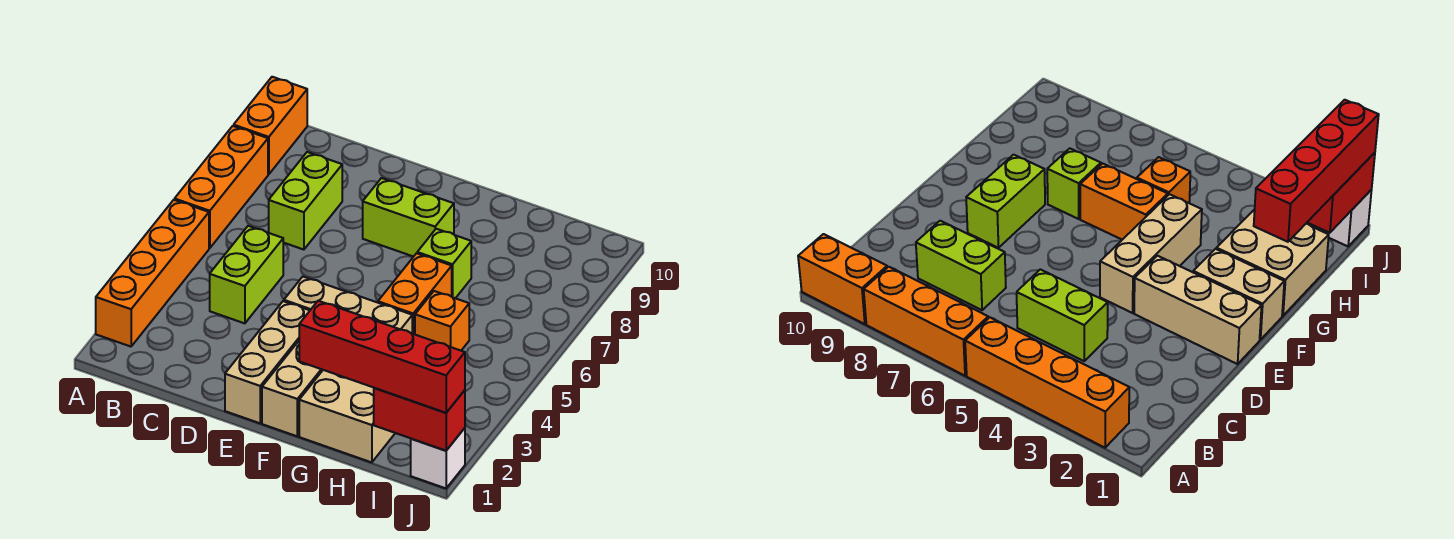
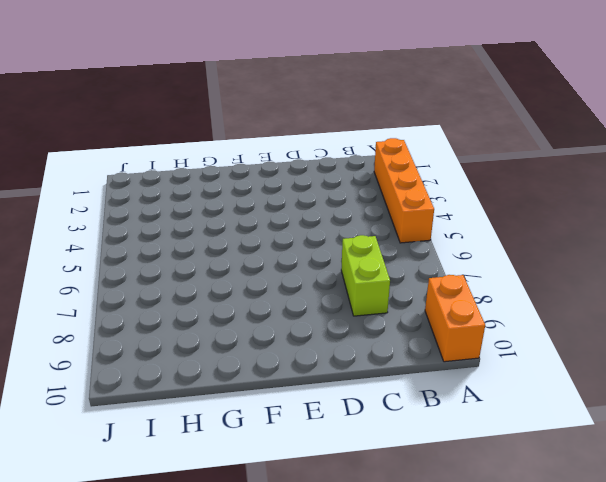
none -> orange 1x3 brick [175,126,268,248]
none -> lime 1x2 brick [210,226,283,323]
none -> tan 1x3 brick [225,301,310,423]

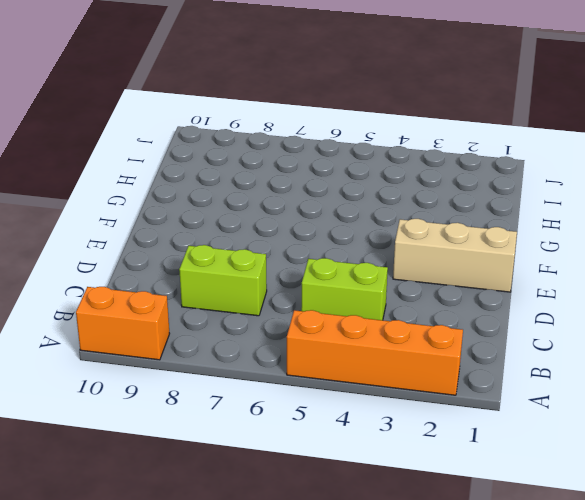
none -> orange 1x3 brick [175,126,268,248]
none -> tan 1x3 brick [284,277,412,333]
none -> lime 1x2 brick [363,178,454,257]

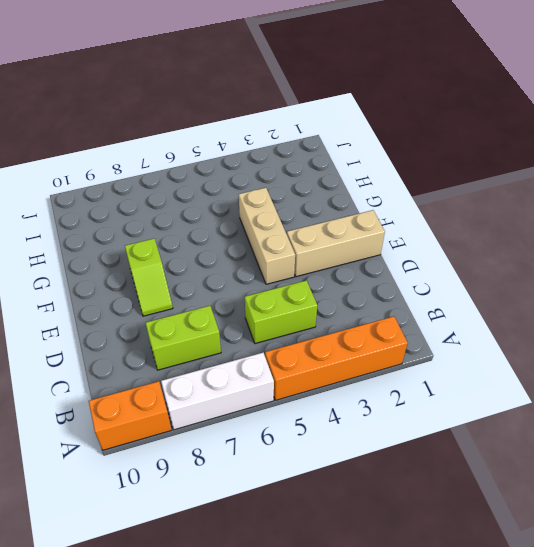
white 1x3 brick [161,353,274,430] -> orange 1x3 brick [175,126,268,248]
lime 1x2 slope [125,239,173,316] -> lime 1x2 brick [363,178,454,257]
none -> tan 1x2 brick [262,341,323,436]
none -> tan 2x2 brick [299,370,395,462]
none -> orange 1x2 brick [378,253,452,334]

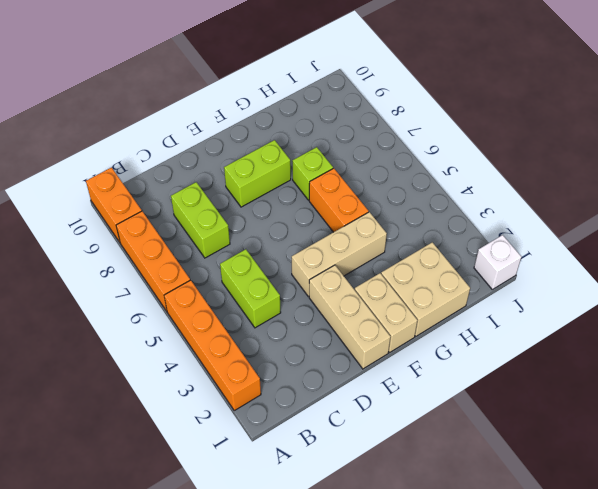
none -> orange 1x1 brick [415,291,469,351]
none -> red 1x2 brick [374,388,465,451]
none -> red 1x4 brick [299,301,465,413]

